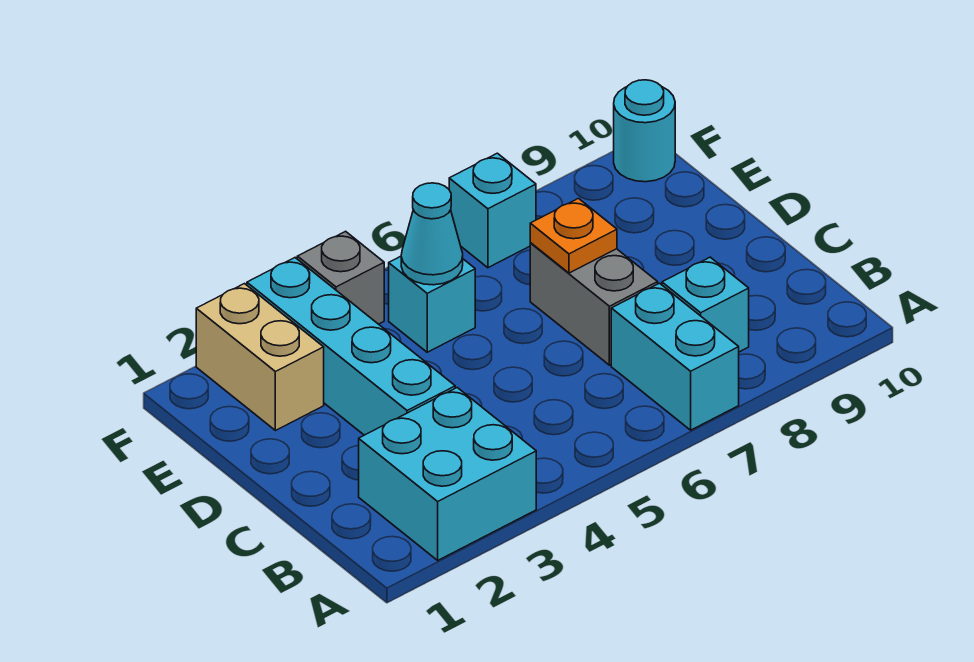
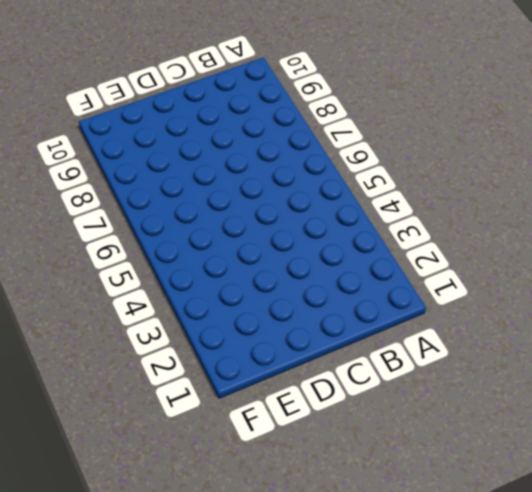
none -> cyan 2x2 brick [359,388,536,560]
none -> cyan 1x2 brick [611,283,739,430]
none -> cyan 1x1 brick [662,257,749,352]

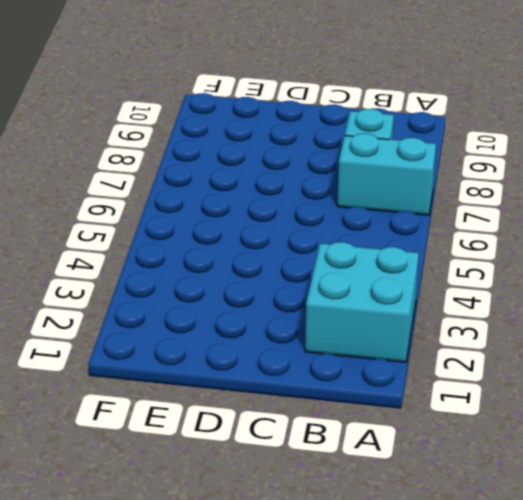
none -> cyan 1x4 brick [247,258,455,435]
none -> grey 1x2 brick [530,243,658,365]
none -> tan 1x2 brick [196,284,324,431]

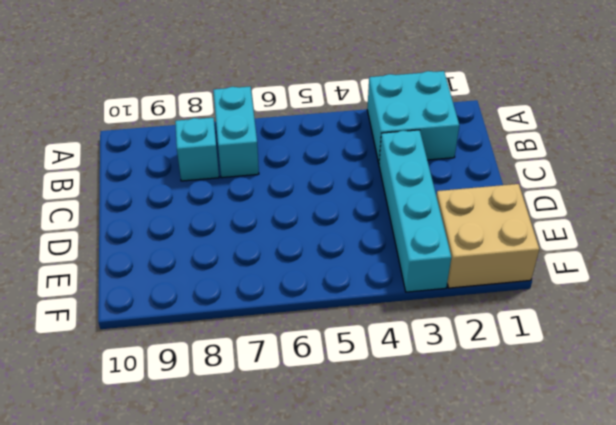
tan 2x2 brick [436,184,539,288] -> tan 1x2 brick [196,284,324,431]
none -> grey 1x2 brick [530,243,658,365]
none -> cyan 1x1 brick [389,256,475,352]
none -> grey 1x1 brick [297,231,384,324]

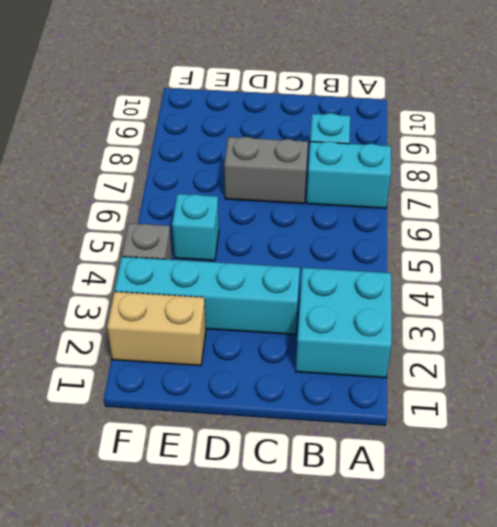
none -> cyan 1x1 brick [449,153,536,268]
none -> cyan 1x1 round brick [614,80,675,182]
none -> orange 1x1 plate [530,198,617,273]

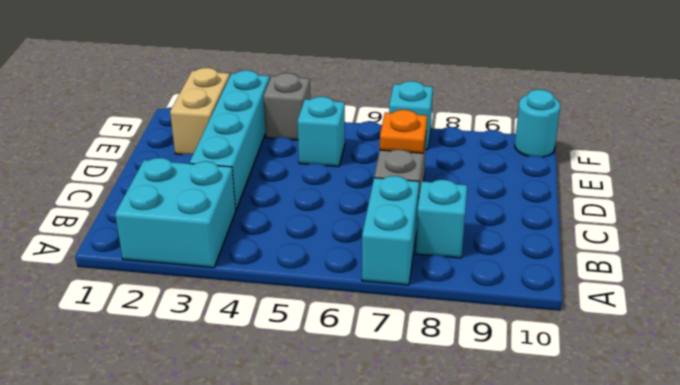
none -> cyan 1x1 cone [401,183,463,285]

